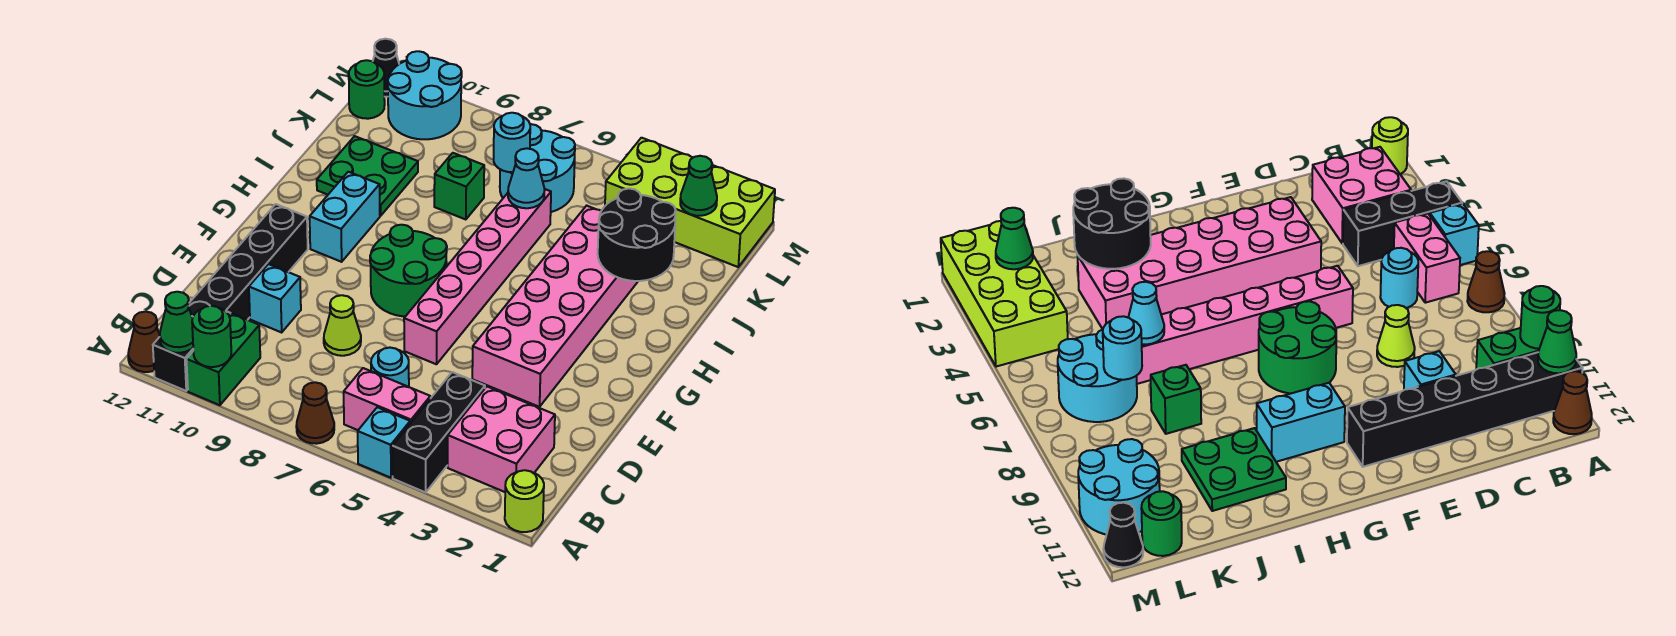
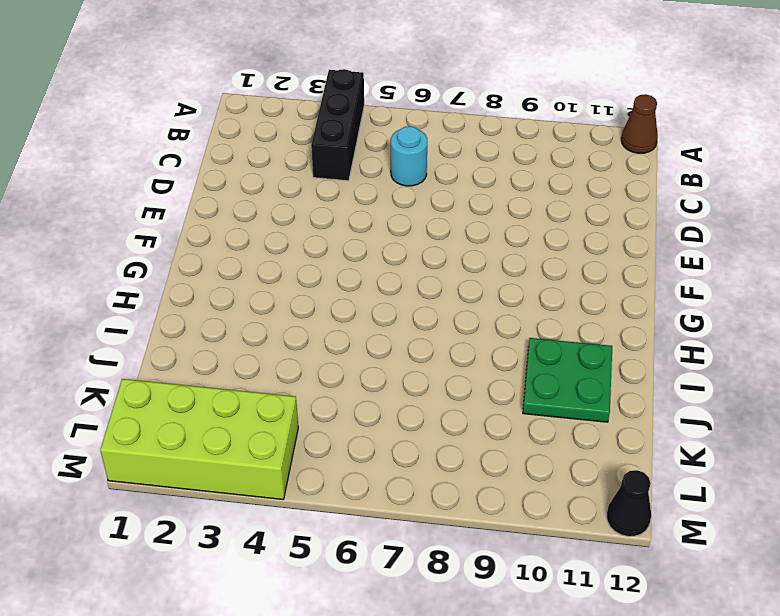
none -> lime 1x1 round brick [505,470,544,532]
none -> cyan 1x1 brick [358,407,410,478]
none -> brown 1x1 cone [296,382,334,444]

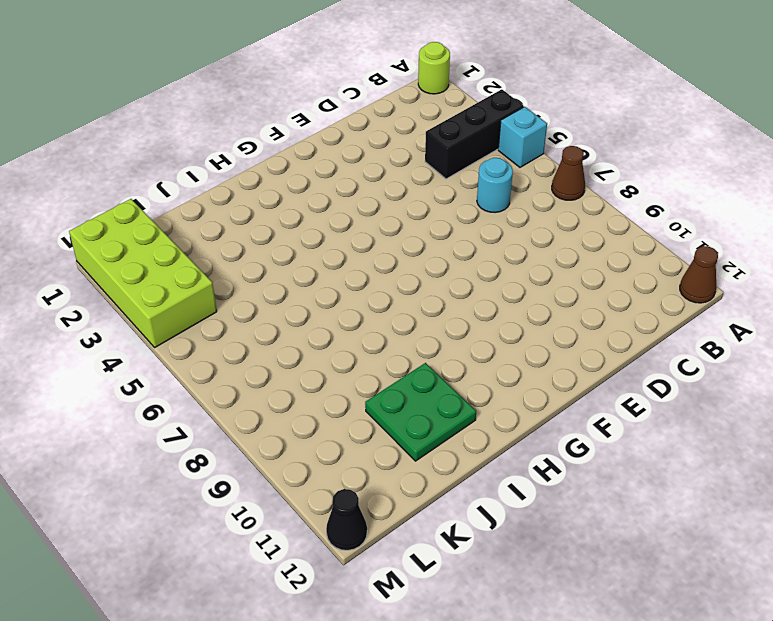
none -> green 1x2 brick [186,312,260,405]
none -> black 1x6 brick [153,204,308,391]
none -> pink 2x2 brick [448,387,555,492]

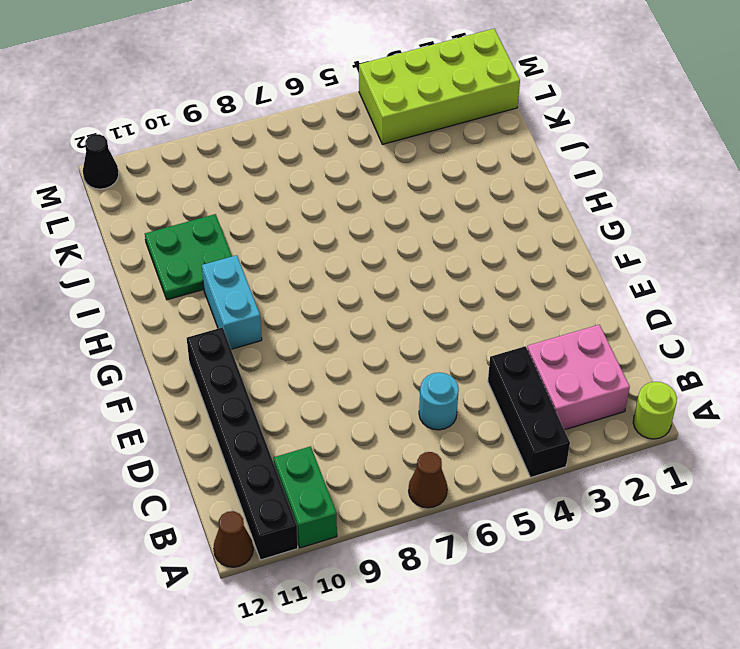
none -> cyan 1x1 brick [358,407,410,478]
none -> pink 1x2 brick [344,368,430,430]
none -> lime 1x1 cone [324,295,361,356]

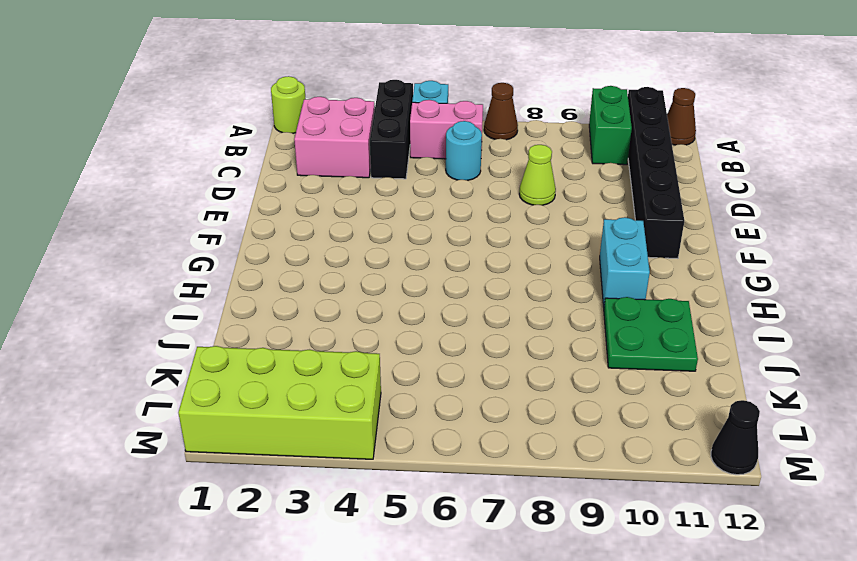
none -> cyan 1x1 brick [249,264,301,332]
none -> pink 2x6 brick [472,206,638,407]
none -> pink 1x6 brick [404,189,551,364]

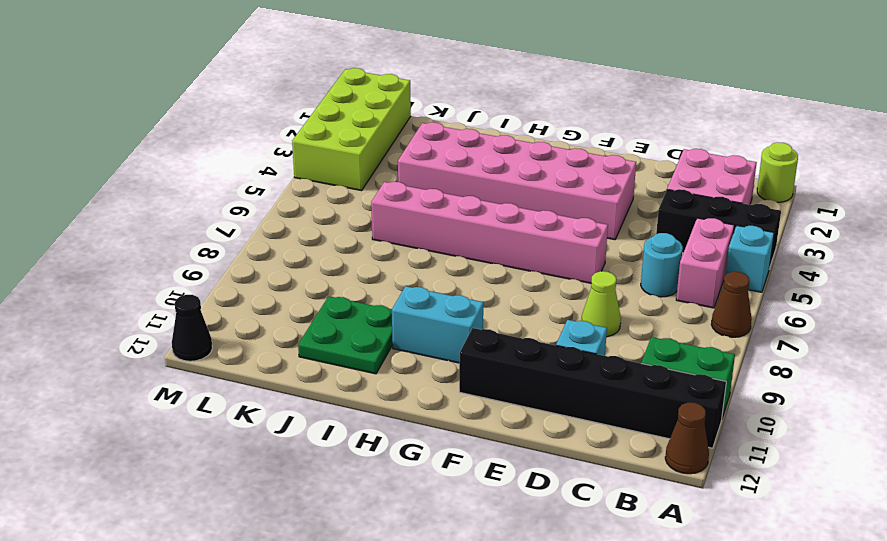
none -> green 2x2 round brick [370,225,447,317]
none -> green 1x1 brick [434,153,484,220]
none -> cyan 2x2 round brick [500,124,575,212]

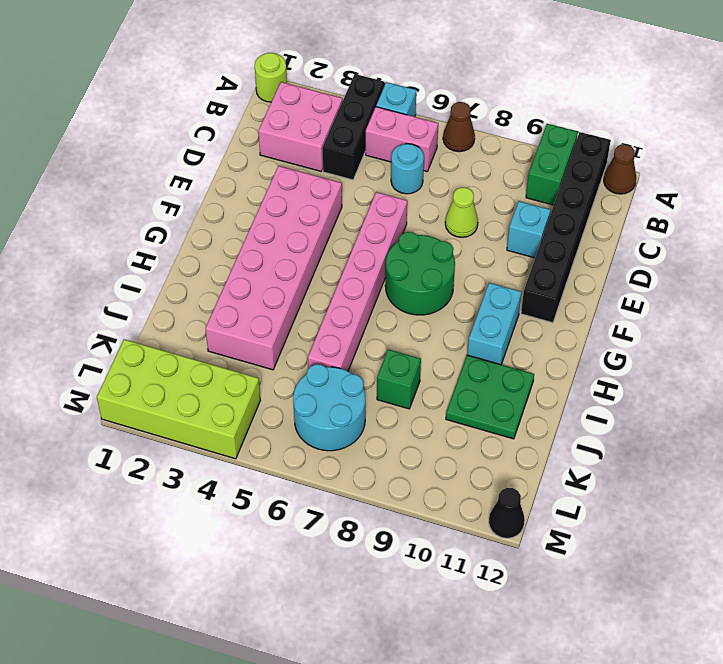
none -> cyan 2x2 round brick [388,51,462,139]
none -> green 1x1 round brick [349,60,385,119]
none -> green 1x1 round brick [192,306,231,367]

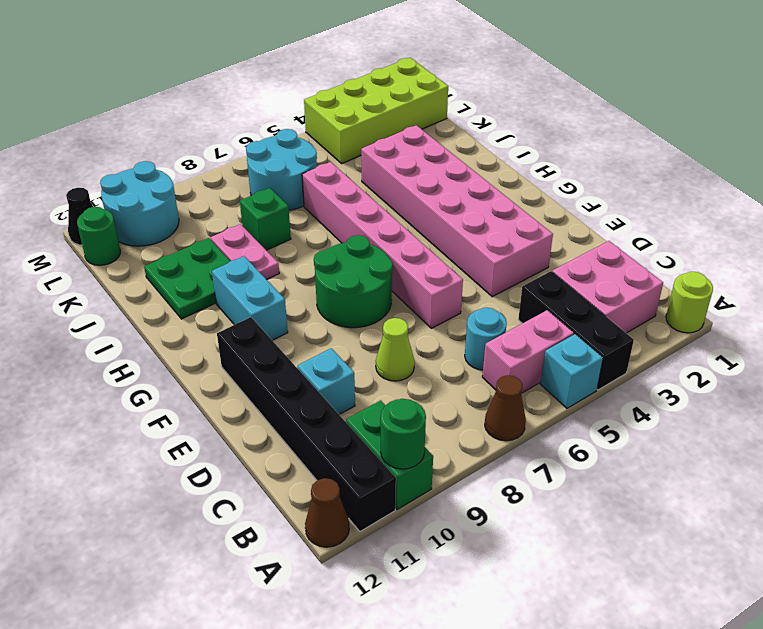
pink 1x2 plate [210,224,279,280] -> none
none -> green 1x1 cone [160,292,193,353]
none -> black 2x2 round brick [598,189,676,281]
none -> cyan 1x1 cone [508,148,545,208]

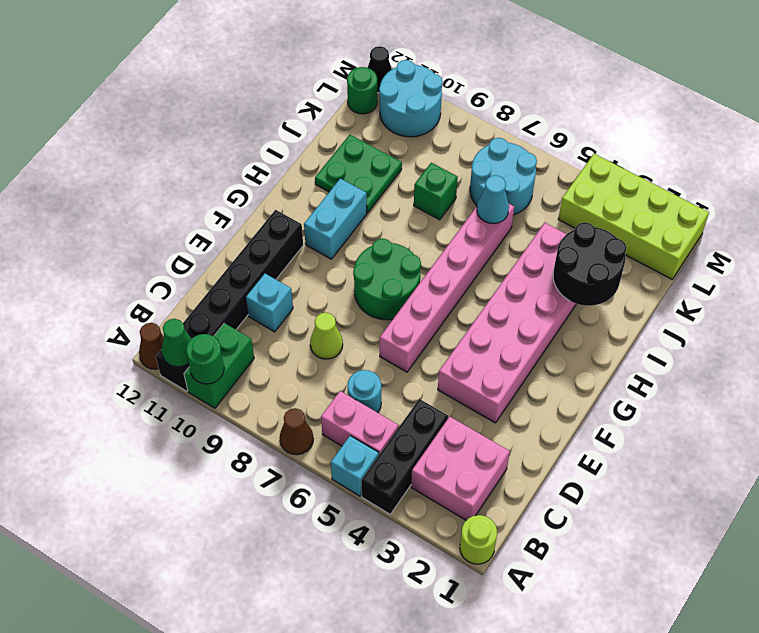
none -> cyan 1x1 round brick [494,113,530,172]
none -> green 1x1 cone [680,156,717,216]

